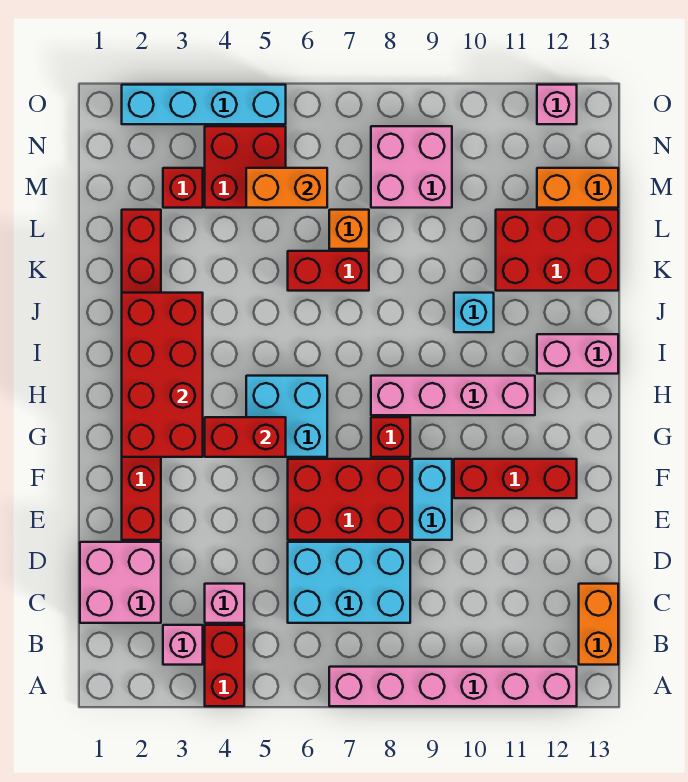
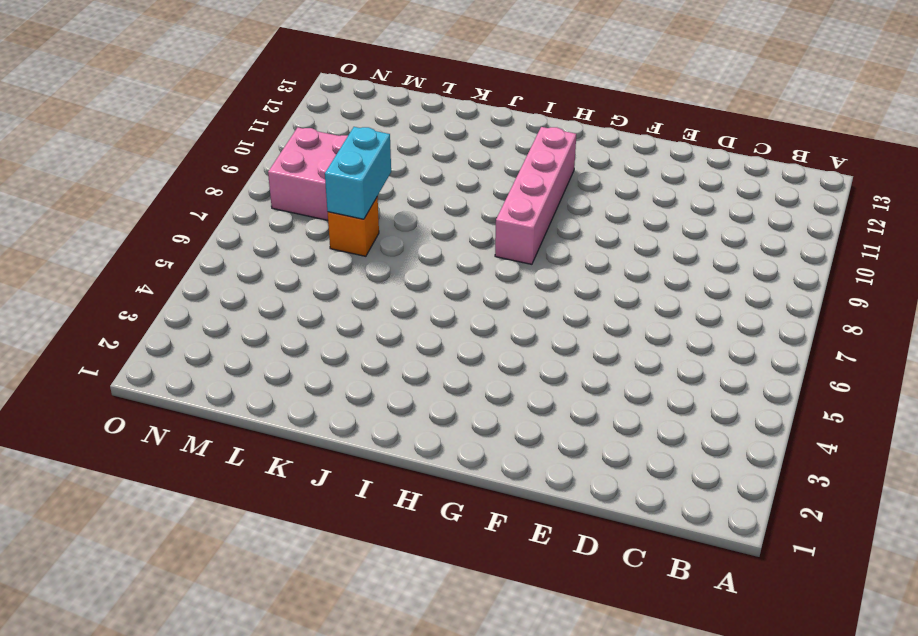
cyan 1x2 brick [325,127,391,219] -> cyan 1x2 brick turned to [412,459,452,540]
none -> red 1x2 brick [205,625,244,706]
none -> pink 1x6 brick [329,667,577,706]
none -> pink 1x1 brick [163,625,203,665]

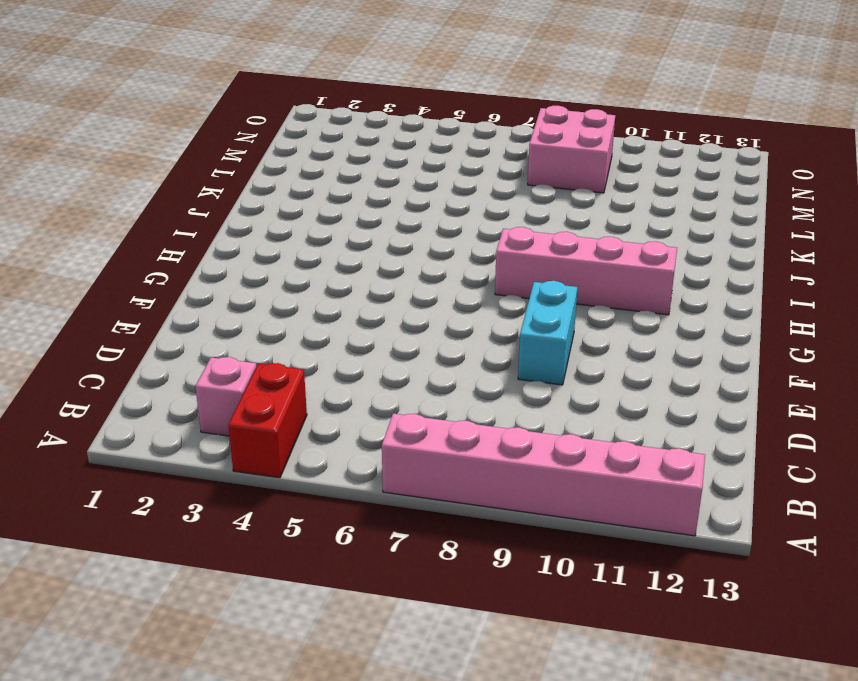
none -> orange 1x2 brick [579,584,618,665]
none -> pink 2x2 brick [80,542,161,623]
none -> pink 1x1 brick [205,584,244,623]

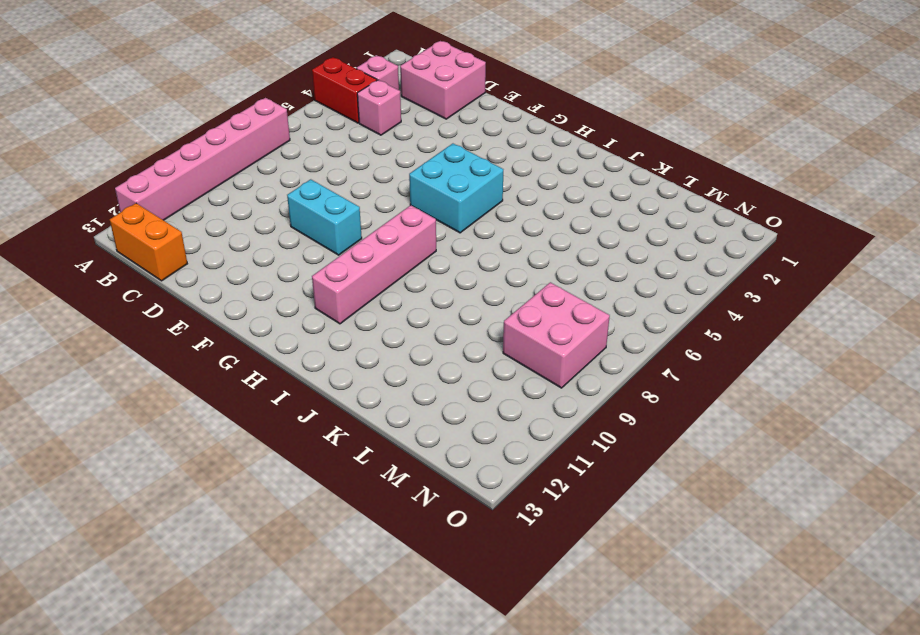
none -> cyan 2x3 brick [288,542,410,623]
none -> red 1x8 brick [122,210,161,540]
none -> red 2x3 brick [288,459,410,540]

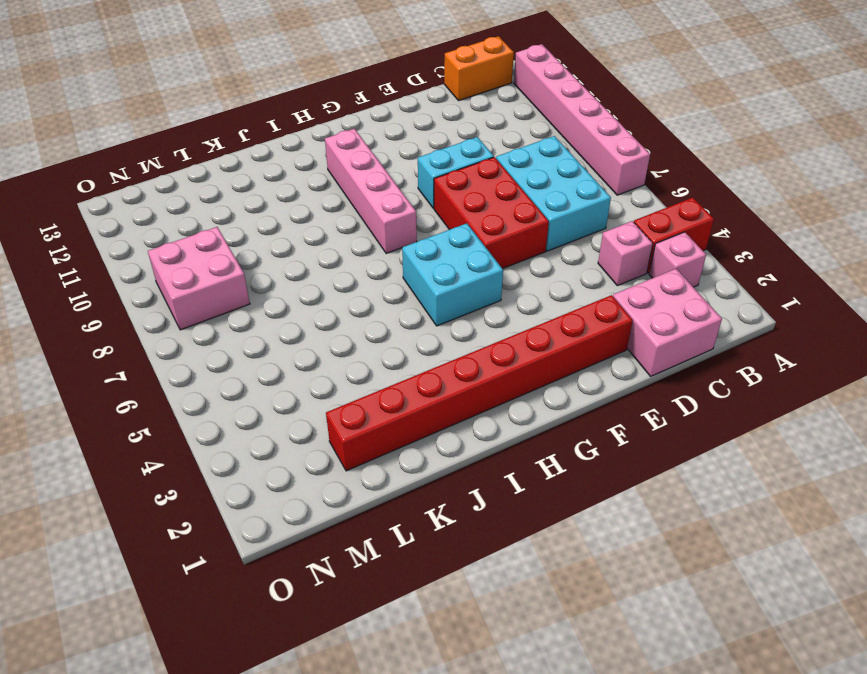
none -> red 1x3 brick [454,459,577,498]
none -> red 1x1 brick [371,417,410,457]
none -> pink 1x2 brick [537,334,618,374]

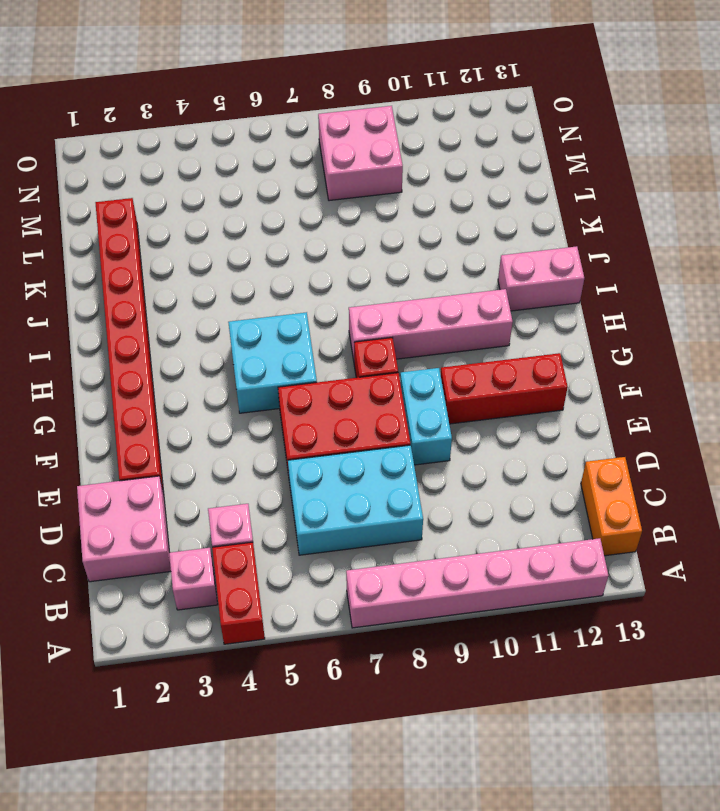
none -> cyan 1x1 brick [454,293,494,332]
none -> red 1x2 brick [288,251,369,291]
none -> red 2x3 brick [496,210,618,291]

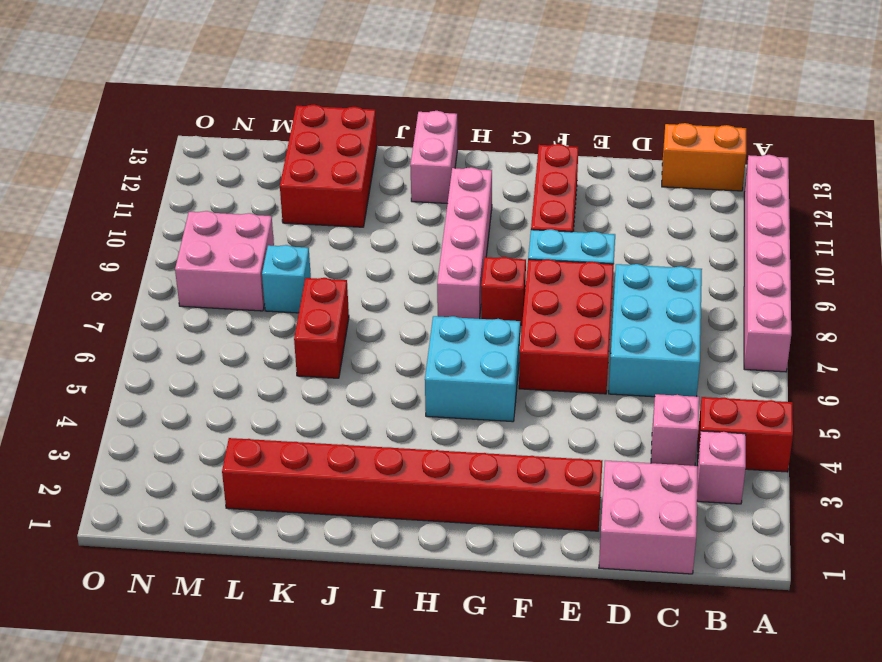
cyan 1x1 brick [262,245,311,313] -> cyan 1x1 brick moved to [454,293,494,332]
none -> orange 1x1 brick [329,210,369,249]
none -> red 1x1 brick [163,168,203,208]
none -> red 2x2 brick [205,126,286,208]

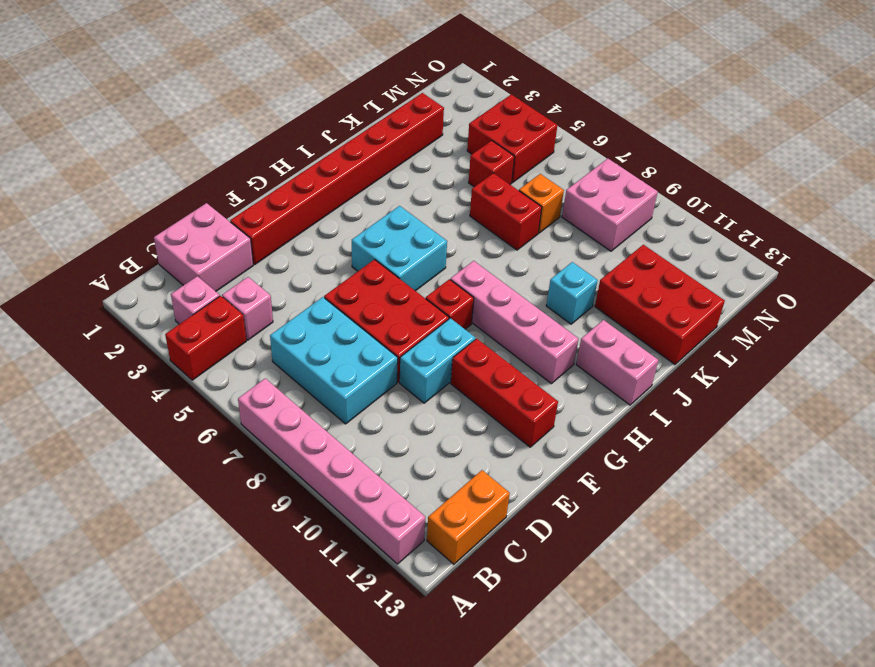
red 1x1 brick [469,140,514,187] -> red 1x1 brick moved to [163,168,203,208]
none -> orange 1x2 brick [537,168,618,208]
none -> cyan 1x4 brick [122,85,286,124]
none -> pink 1x1 brick [537,85,577,124]

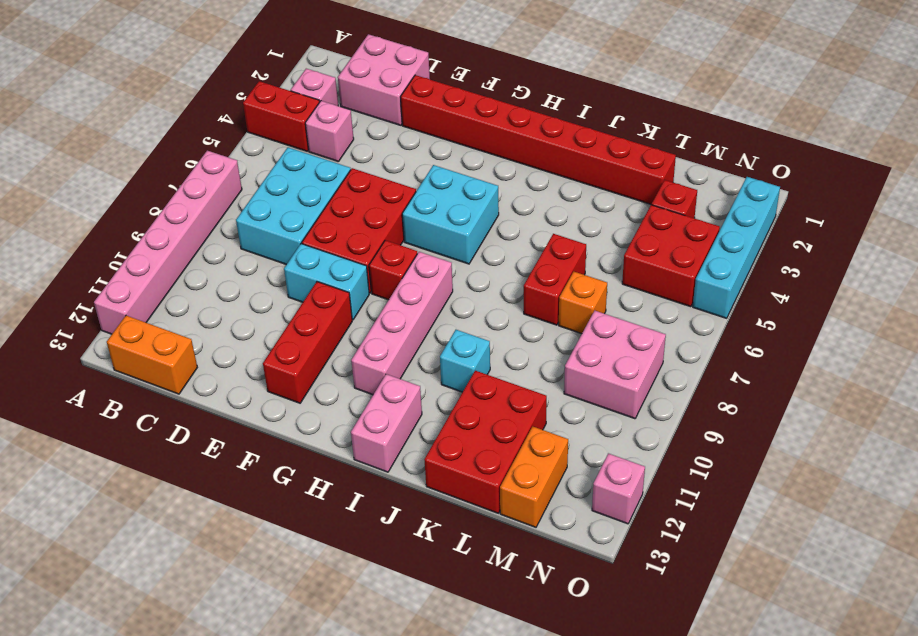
none -> red 2x4 brick [122,293,203,457]
none -> red 1x2 brick [205,417,286,457]
none -> orange 1x2 brick [246,168,327,208]

